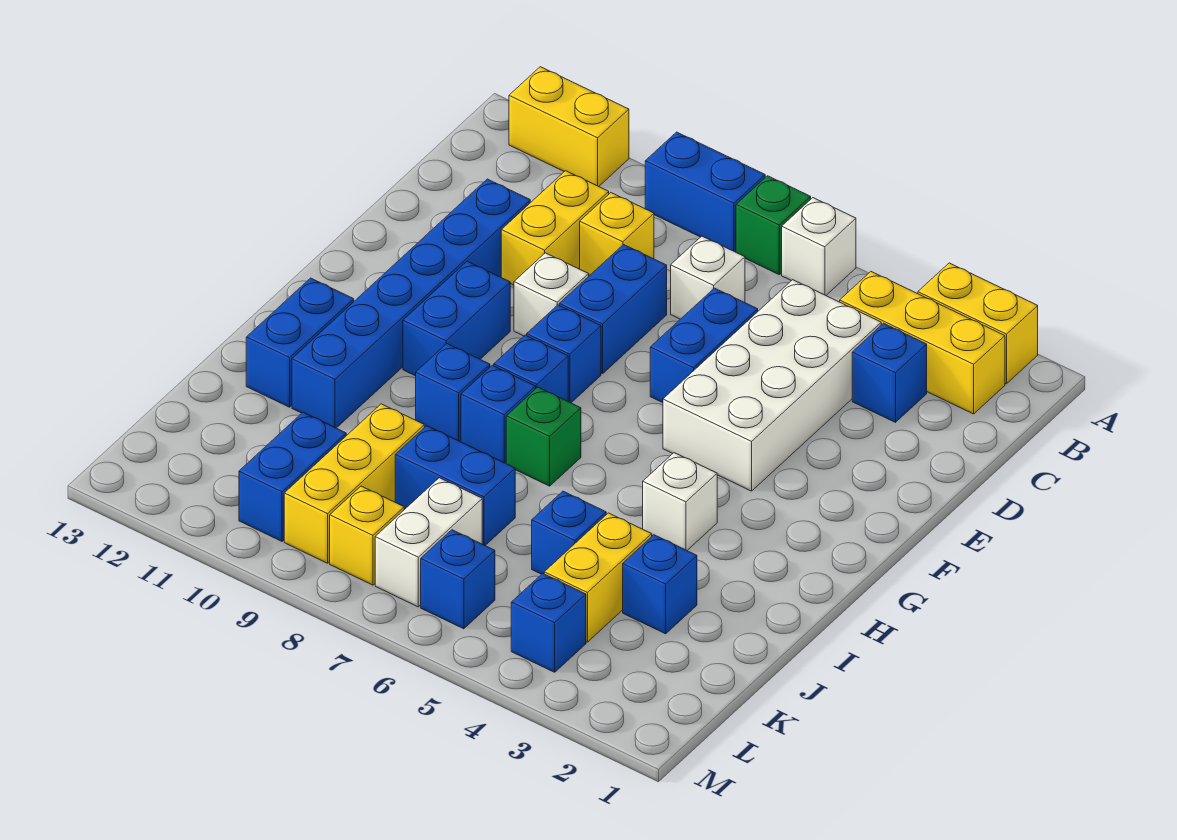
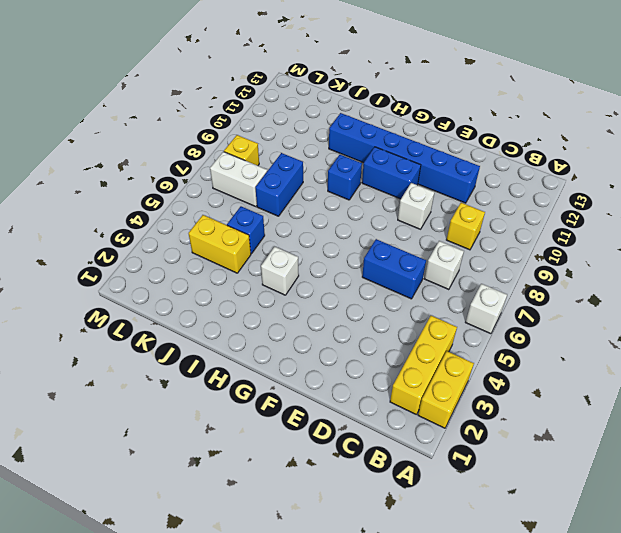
none -> green 1x1 brick [736,176,811,275]
none -> blue 1x2 brick [645,132,765,252]
none -> yellow 1x2 brick [509,67,629,186]
none -> blue 1x1 brick [852,323,927,422]

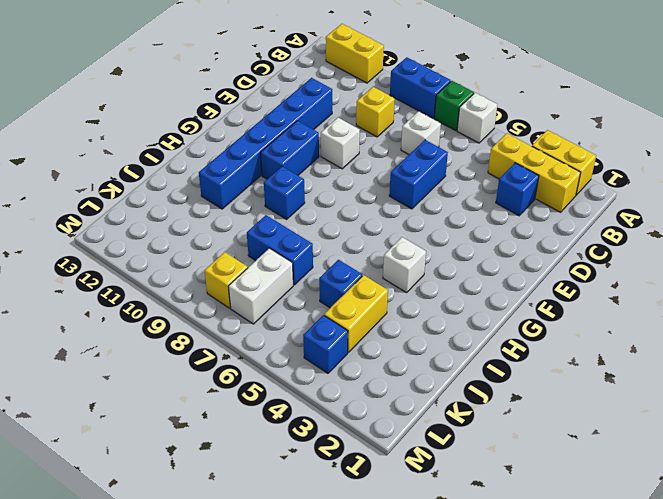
none -> white 2x4 brick [663,280,881,491]
none -> yellow 1x2 brick [501,171,609,285]
none -> blue 1x2 brick [559,245,667,374]
none -> blue 1x1 brick [527,305,601,403]

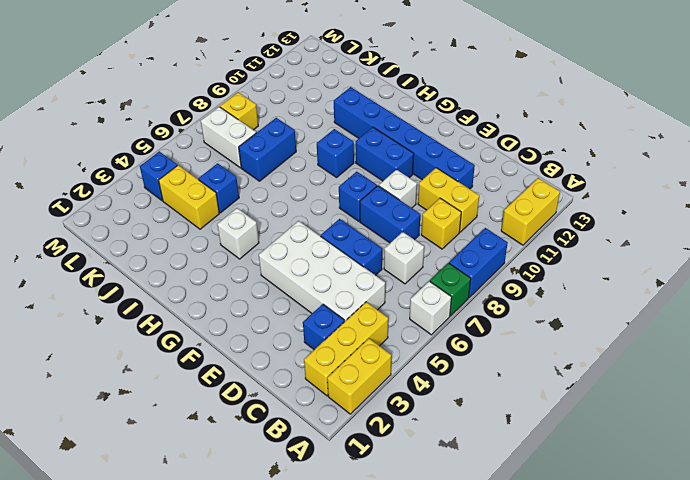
none -> blue 1x1 brick [494,335,568,401]
none -> green 1x1 brick [506,387,581,486]
none -> blue 1x1 brick [461,365,536,463]
none -> blue 1x2 brick [246,278,354,407]

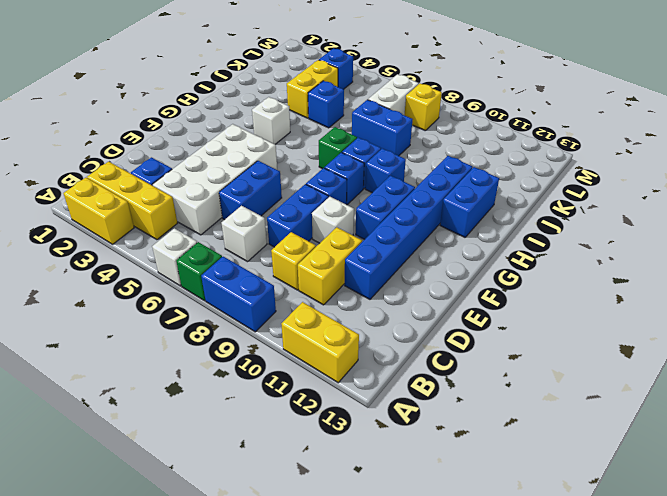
none -> blue 1x1 brick [623,535,697,634]
none -> yellow 1x3 brick [284,404,424,563]
none -> blue 1x2 brick [239,412,346,541]
none -> blue 1x1 brick [421,530,495,629]

